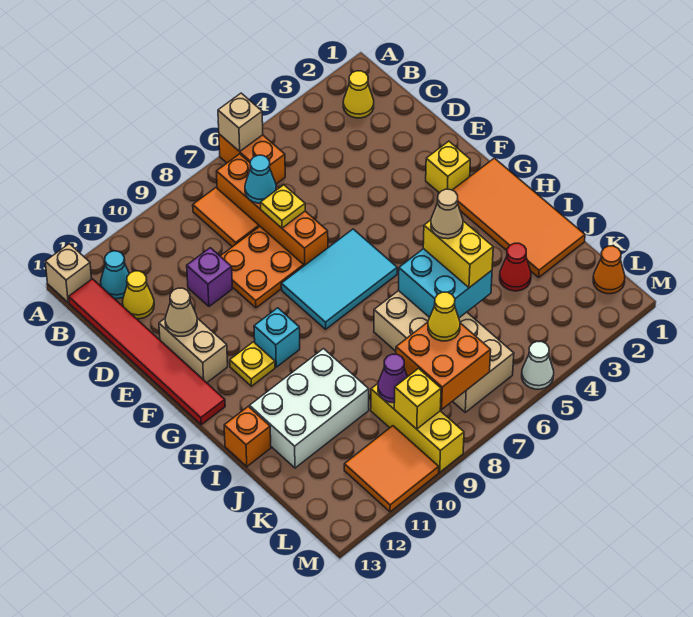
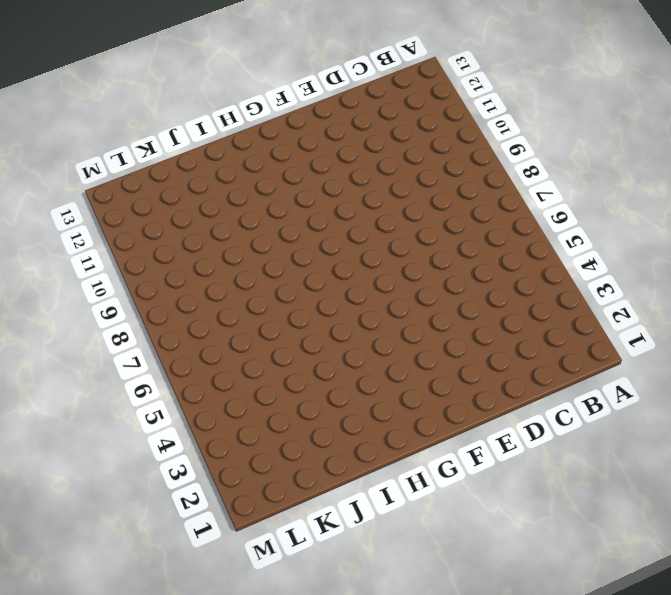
none -> orange 1x2 brick [219,134,285,184]
none -> tan 1x1 brick [45,244,92,303]
none -> yellow 1x1 cone [343,71,374,118]
none -> orange 1x4 brick [216,154,328,266]

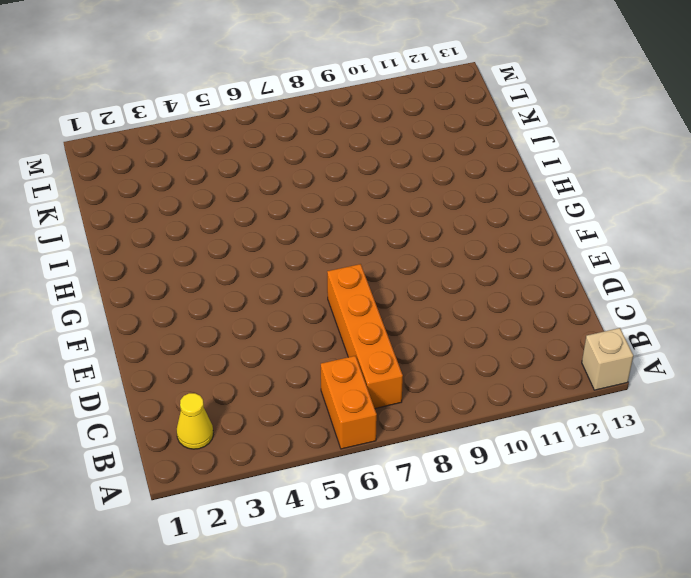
none -> orange 1x2 tile [193,188,259,247]
none -> cyan 1x1 cone [101,251,129,299]
none -> red 1x6 tile [69,279,225,425]
none -> yellow 1x1 cone [122,271,154,319]

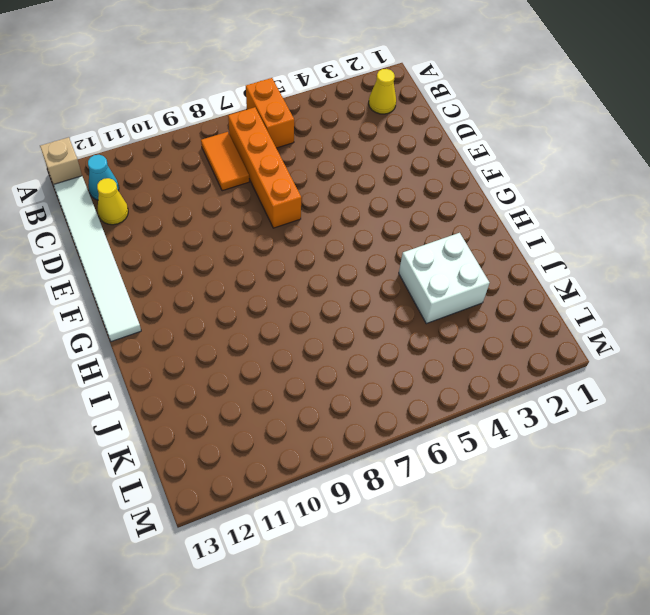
white 1x6 tile [53,176,141,342] -> red 1x6 tile [69,279,225,425]
white 2x2 brick [399,233,490,324] -> red 1x1 cone [500,243,531,291]
none -> orange 2x2 plate [220,227,304,308]
none -> purple 1x1 brick [187,248,232,306]
none -> tan 1x2 brick [159,318,228,383]
none -> yellow 1x1 brick [426,141,470,193]

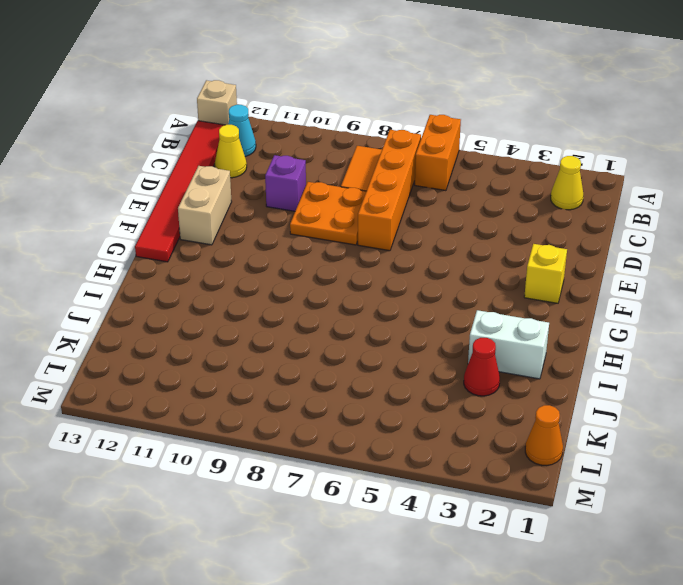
white 1x2 brick [468,310,549,379] -> orange 2x4 tile [453,158,585,277]
none -> cyan 2x3 tile [281,229,397,329]
none -> cyan 1x1 brick [254,308,300,367]
none -> yellow 1x1 plate [230,342,275,386]
none -> tan 2x4 brick [374,291,514,412]

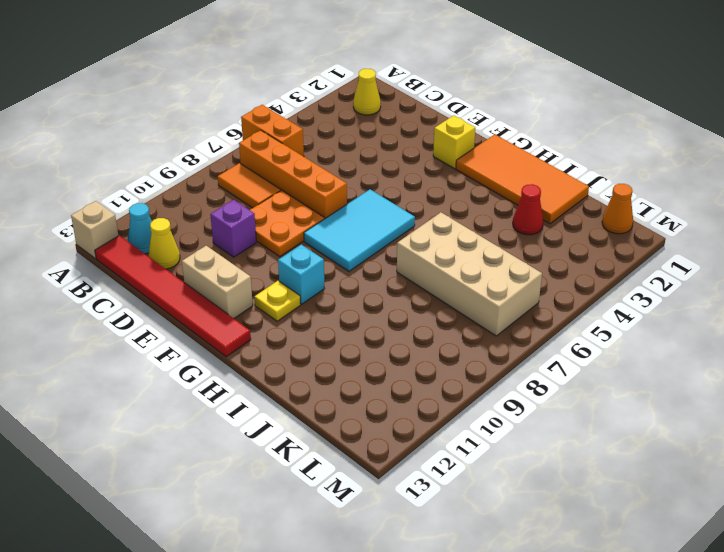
none -> white 2x3 brick [250,349,369,468]
none -> orange 1x1 brick [224,406,271,467]
none -> yellow 1x3 brick [371,384,464,472]
none -> orange 2x2 tile [344,426,439,512]

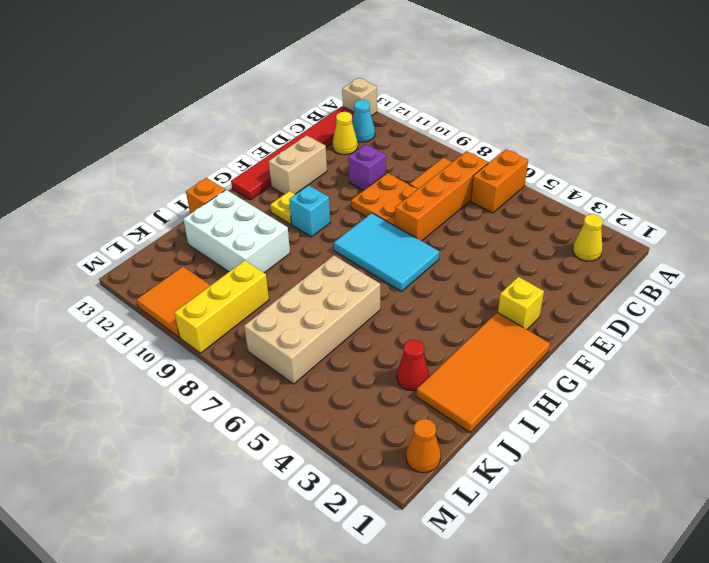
none -> white 1x1 cone [522,342,554,389]
none -> tan 1x1 brick [218,93,263,152]
none -> cyan 1x1 cone [245,155,276,203]
none -> yellow 1x1 plate [261,185,305,228]

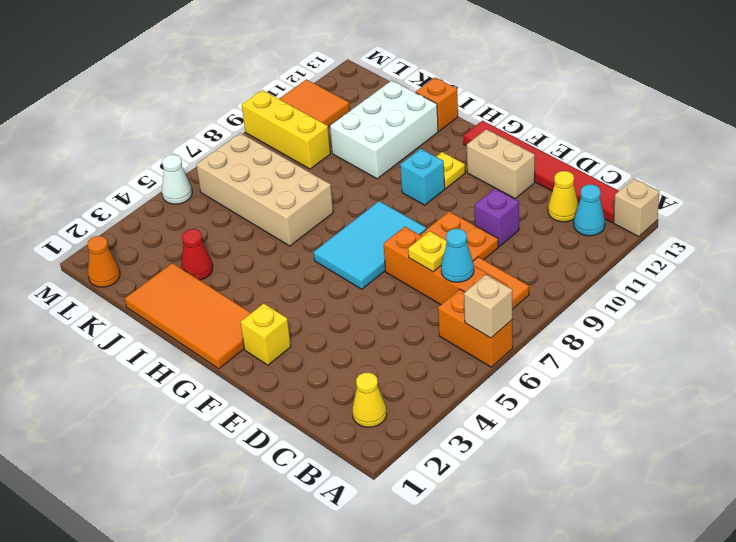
none -> tan 1x1 cone [165,288,197,336]
none -> cyan 2x2 brick [399,249,492,318]
none -> orange 2x2 brick [396,322,491,409]
none -> purple 1x1 cone [378,354,407,403]

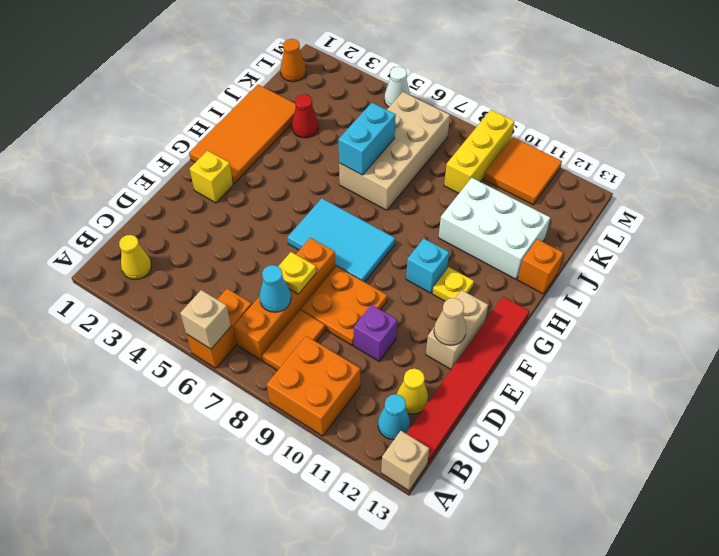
orange 2x2 brick [267,336,360,436] -> orange 2x2 brick moved to [396,322,491,409]
cyan 1x2 brick [338,103,396,175] -> cyan 2x2 brick [399,249,492,318]
none -> purple 1x1 cone [378,354,407,403]
none -> yellow 1x1 brick [394,369,441,429]
none -> yellow 1x2 brick [423,220,493,288]
none -> yellow 1x1 cone [428,292,460,341]

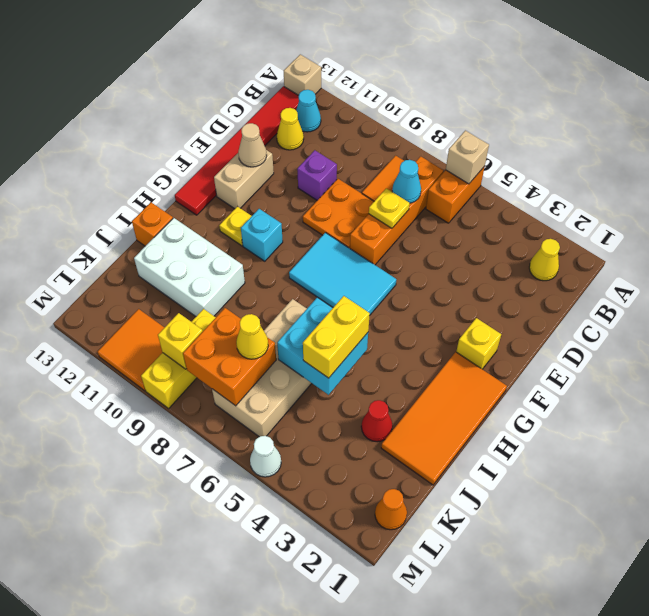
none -> purple 1x1 cone [378,354,407,403]
none -> tan 1x1 cone [431,189,463,239]

